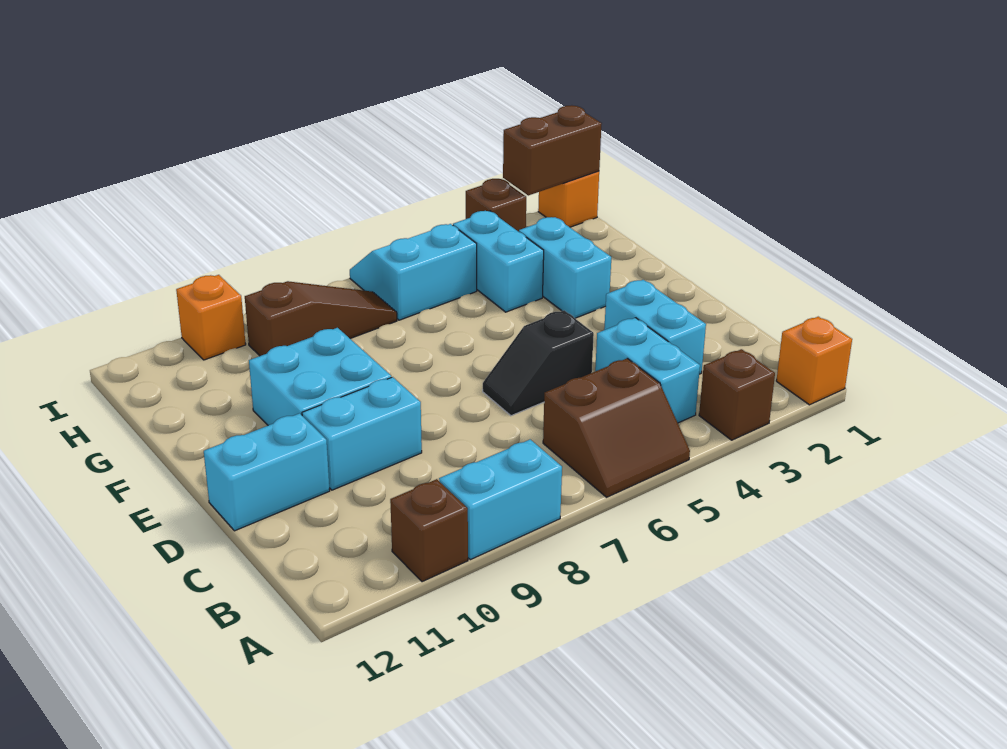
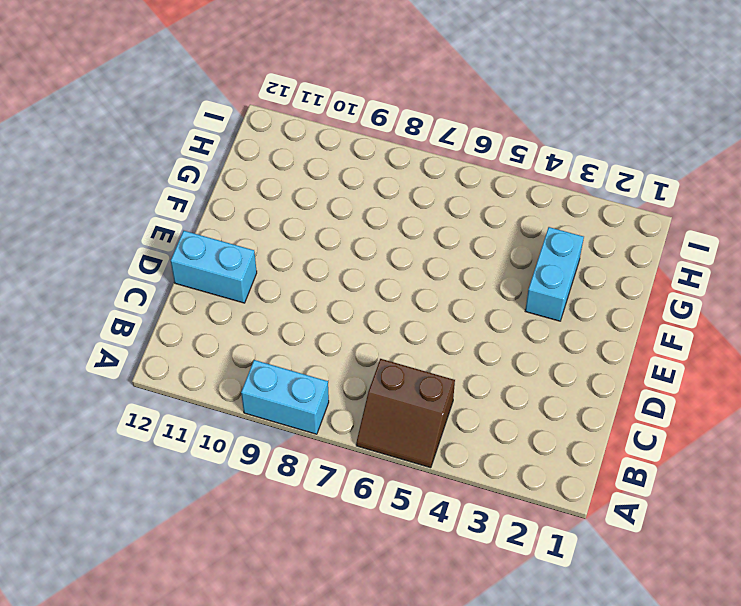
none -> orange 1x1 brick [776,317,852,405]
none -> brown 1x1 brick [699,349,775,440]
none -> brown 1x1 brick [390,479,468,582]

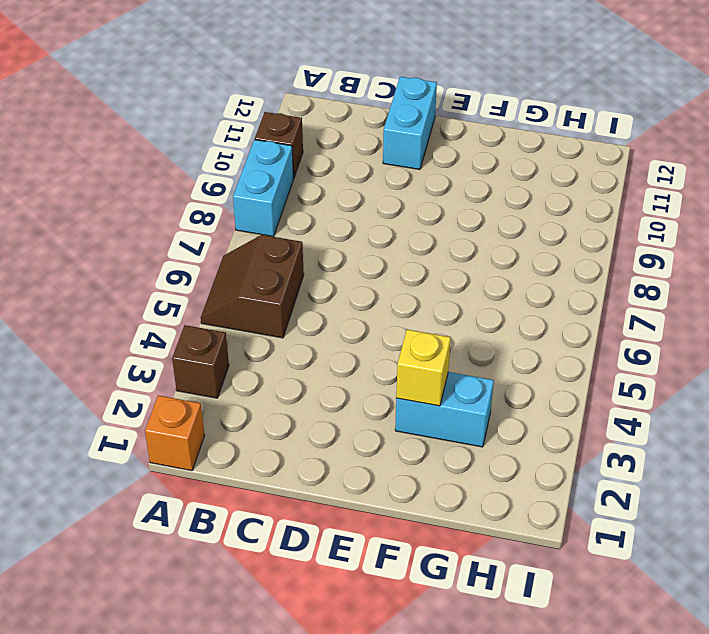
yellow 1x1 brick [396,330,451,406] -> none
none -> cyan 1x2 brick [595,318,700,423]
none -> cyan 1x2 brick [604,280,706,374]
none -> black 1x2 slope [483,310,594,416]

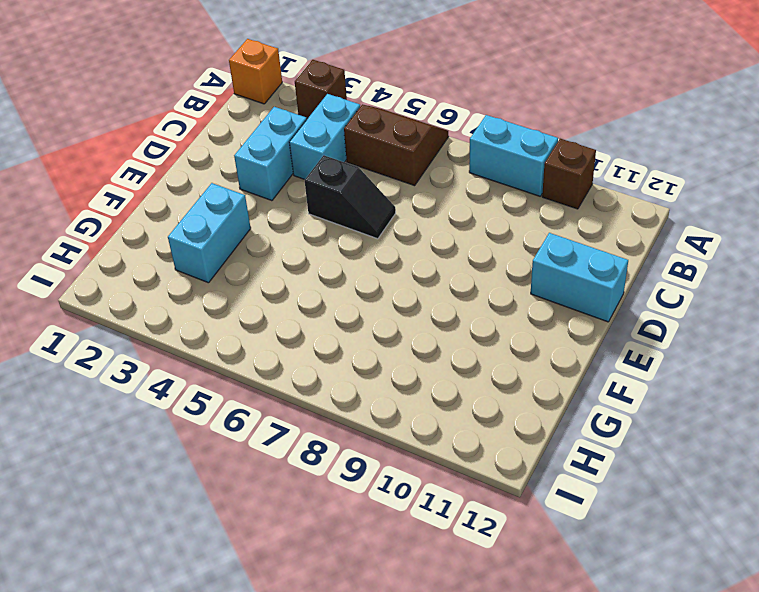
none -> cyan 1x2 brick [302,377,422,490]
none -> cyan 2x2 brick [249,328,392,425]
none -> cyan 1x2 brick [453,211,544,312]

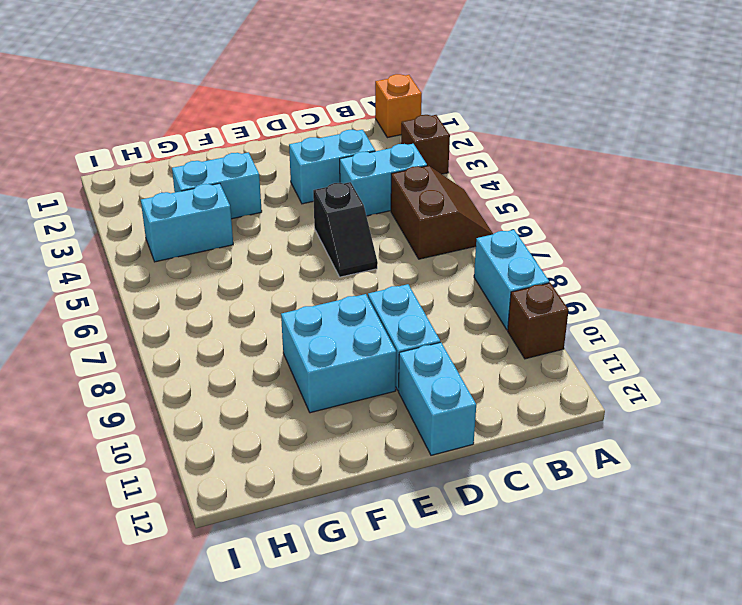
none -> cyan 2x2 slope [350,224,477,320]
none -> brown 1x3 slope [245,281,397,356]
none -> orange 1x1 brick [538,171,599,227]

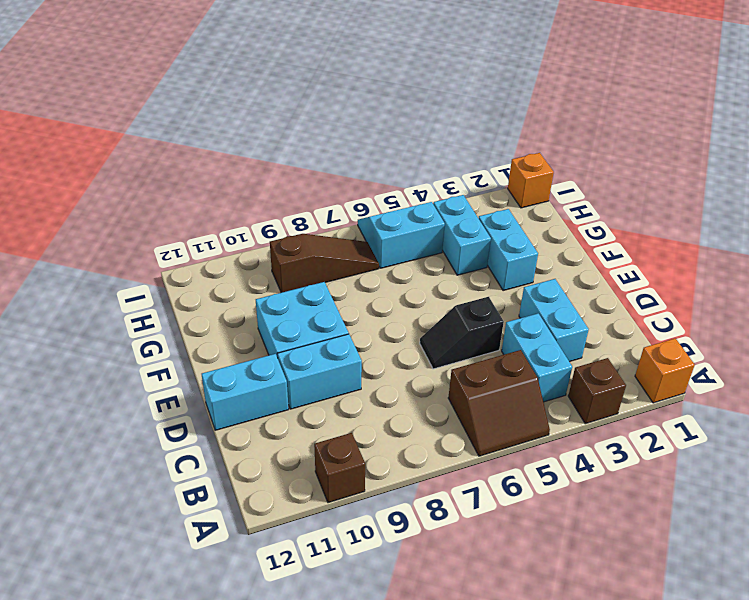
none -> cyan 1x2 brick [439,439,562,560]
none -> brown 1x1 brick [466,179,526,232]
none -> orange 1x1 brick [176,275,246,360]

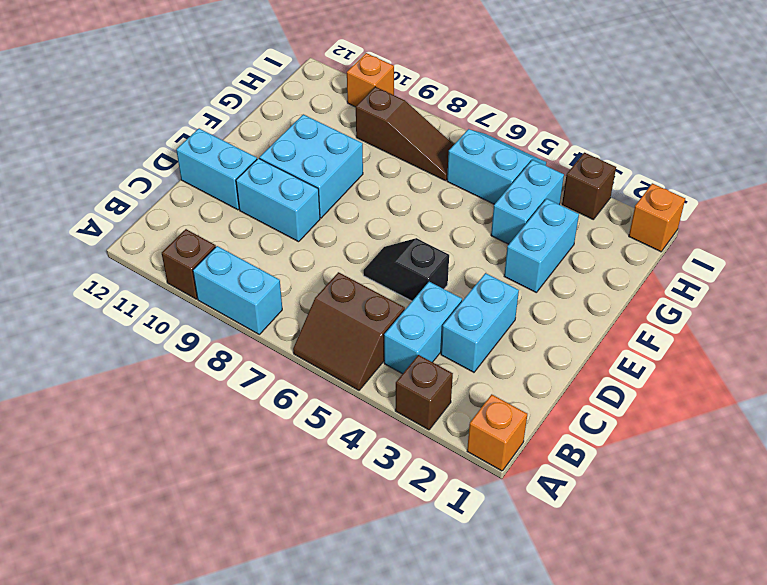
none -> brown 1x2 brick [503,105,602,195]

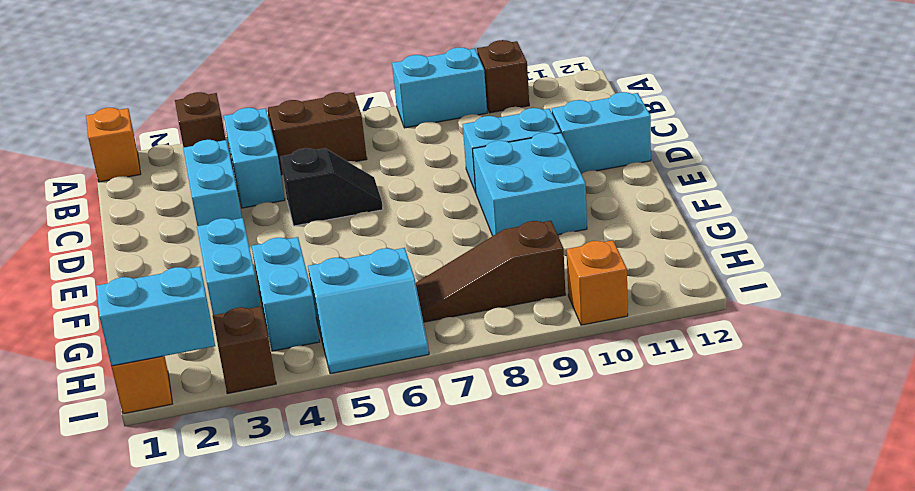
cyan 1x2 brick [96,267,215,366] -> brown 1x2 brick [503,105,602,195]

